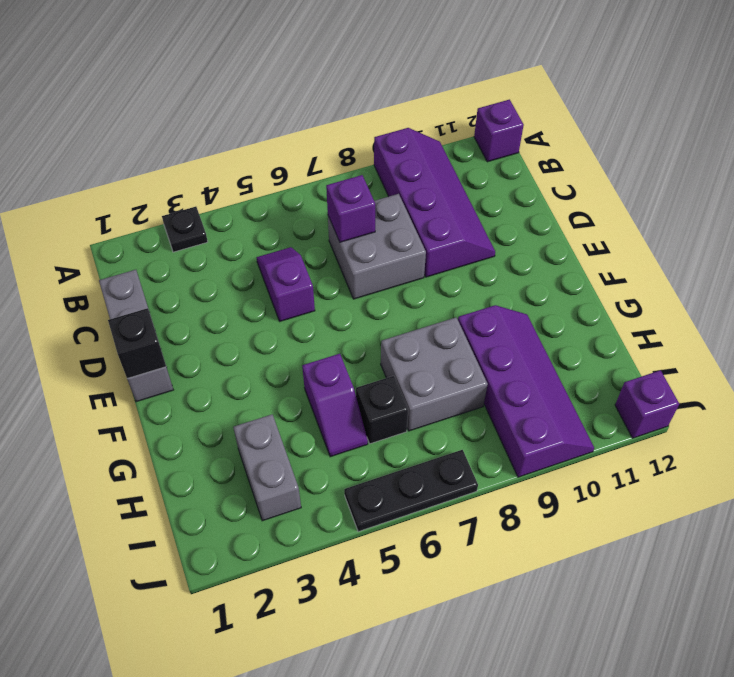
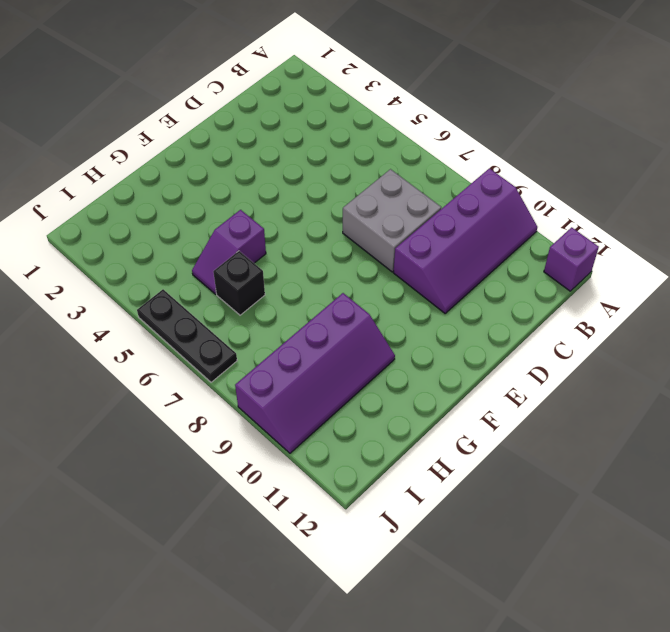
none -> black 1x1 plate [162,207,208,252]
none -> grey 1x3 brick [99,270,173,402]
none -> purple 1x2 slope [257,247,315,321]

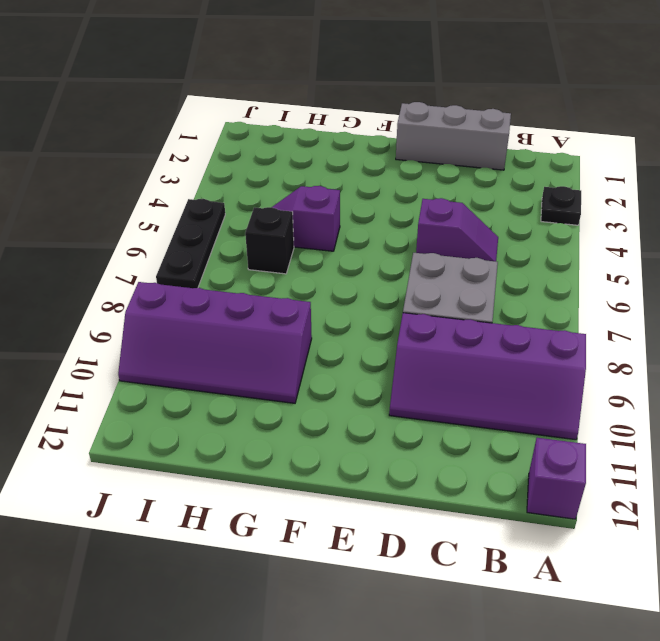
none -> grey 2x2 brick [381,318,488,431]
none -> grey 1x2 brick [233,414,301,521]
none -> purple 1x1 brick [615,370,679,438]

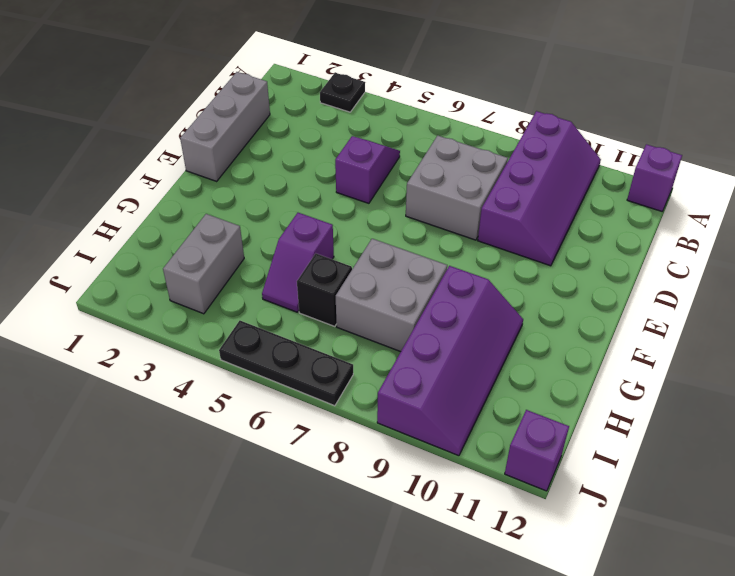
none -> purple 1x1 brick [326,175,375,242]
none -> black 1x1 brick [108,308,166,379]

